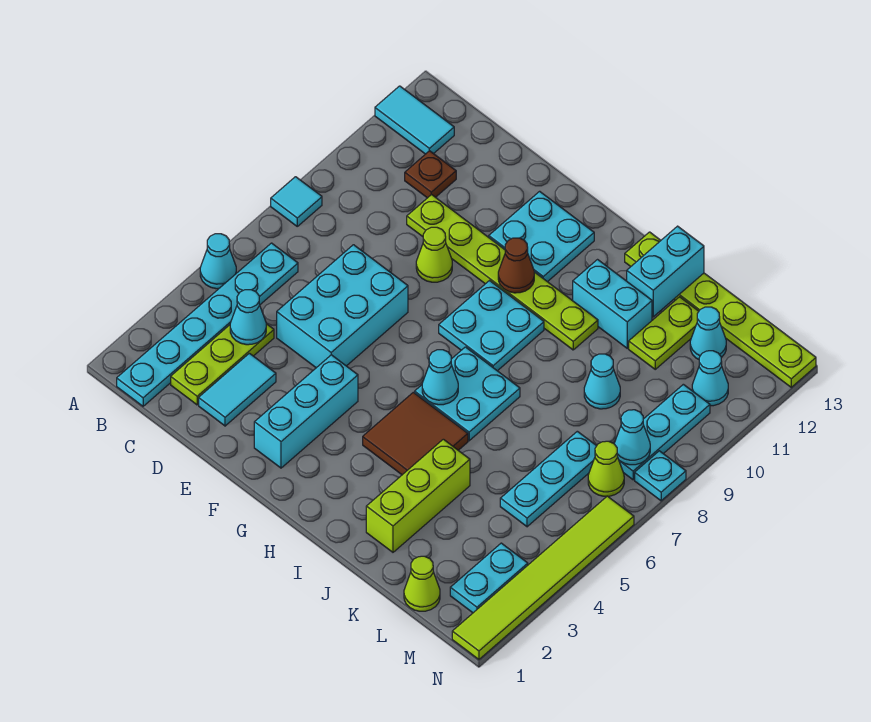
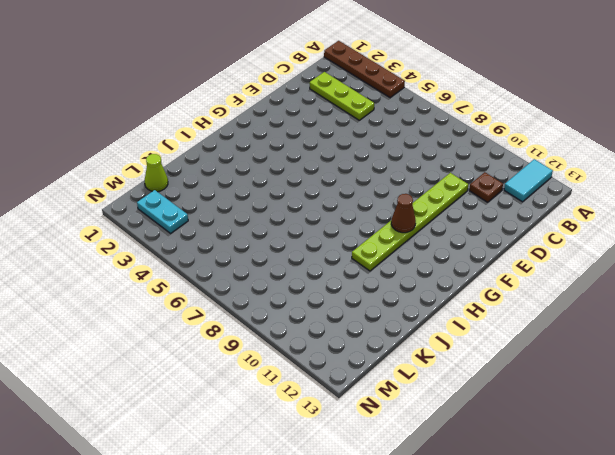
brown 1x4 plate [324,41,405,98] -> none
none -> cyan 1x1 cone [200,234,236,289]
none -> cyan 1x1 tile [271,177,322,226]
none -> cyan 1x6 plate [117,243,298,406]
none -> cyan 1x2 tile [199,353,276,426]

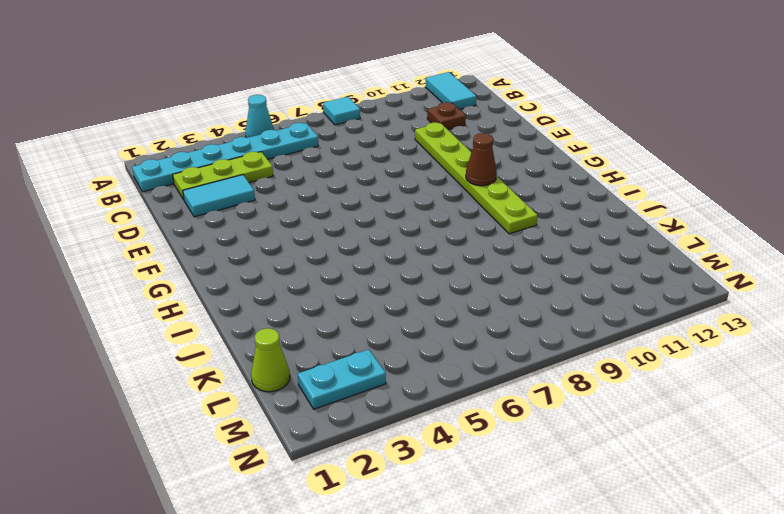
none -> cyan 2x3 brick [277,245,408,368]
none -> lime 1x1 cone [416,227,452,282]
none -> cyan 1x3 brick [254,355,358,468]
none -> cyan 2x2 plate [489,191,594,282]

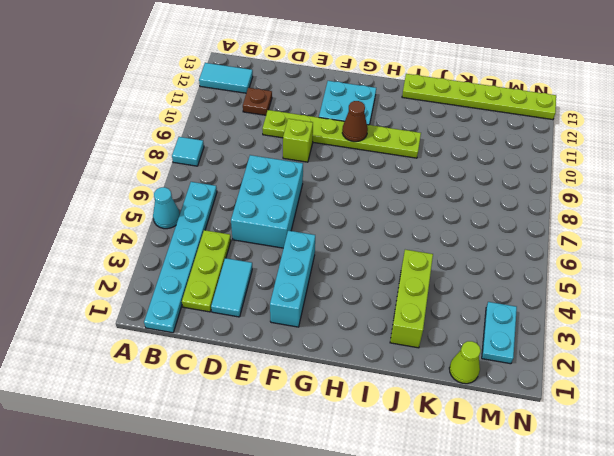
lime 1x1 brick [283,119,313,162] -> lime 1x1 cone [416,227,452,282]
none -> cyan 2x2 plate [439,281,544,371]
none -> brown 2x2 tile [363,392,468,475]
none -> cyan 2x2 plate [415,347,520,441]
none -> cyan 1x2 brick [573,260,652,348]

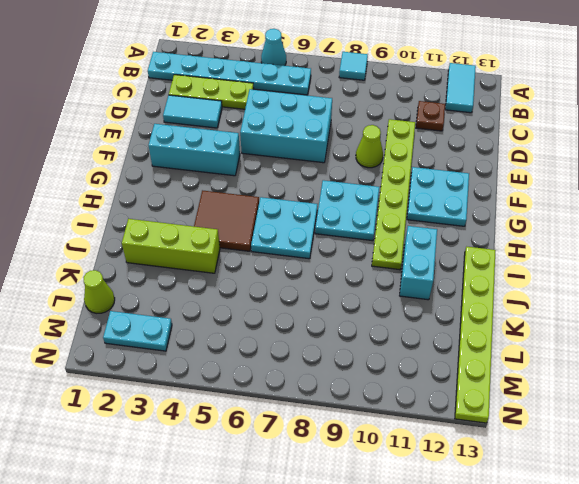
none -> cyan 1x1 cone [584,354,620,409]
none -> lime 1x2 plate [629,297,699,369]
none -> cyan 1x3 plate [500,431,596,527]
none -> cyan 1x1 cone [690,307,726,359]

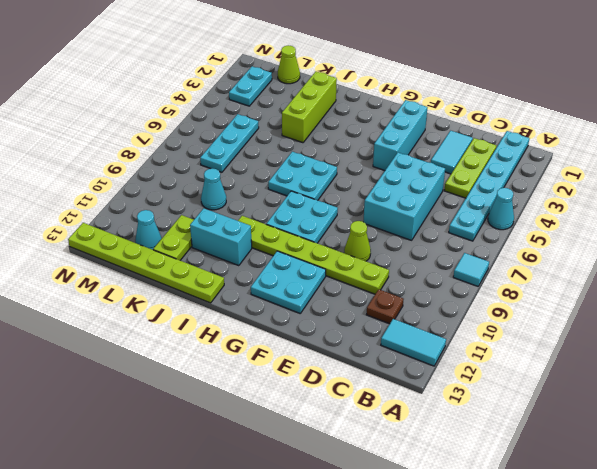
none -> brown 2x2 tile [363,392,468,475]
none -> lime 1x1 cone [588,441,624,496]
none -> cyan 1x3 plate [619,384,710,480]
none -> cyan 1x1 cone [692,351,728,406]

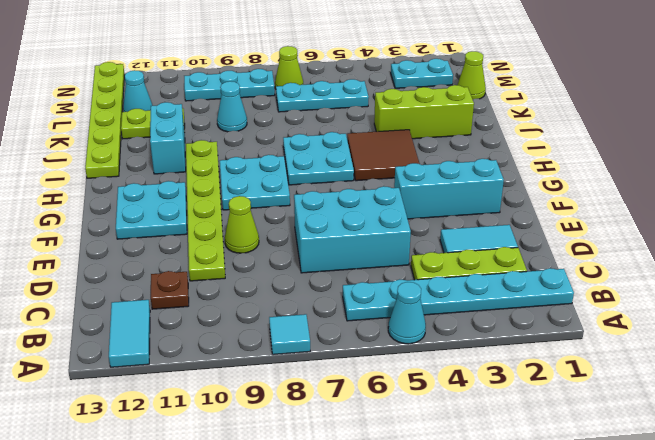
none -> cyan 1x1 cone [692,351,728,406]
none -> lime 1x6 tile [452,496,634,659]
none -> cyan 1x1 plate [635,451,686,501]
none -> cyan 1x1 cone [230,290,266,345]

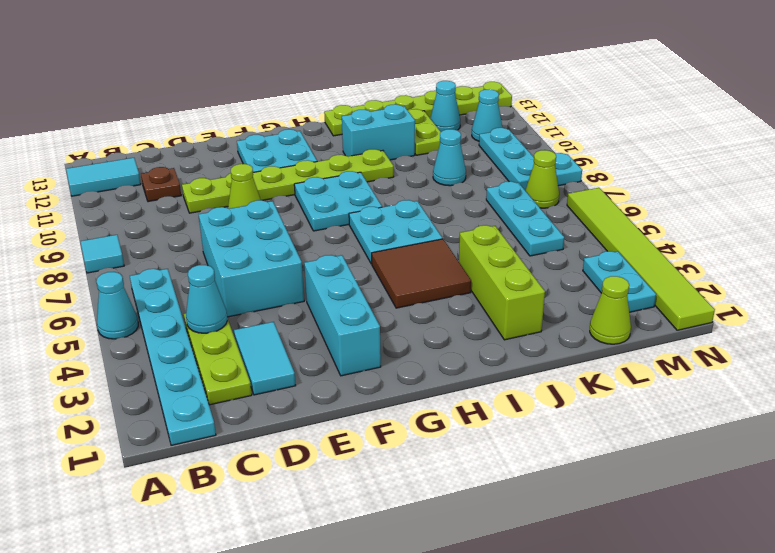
none -> brown 1x1 cone [498,238,534,293]
none -> cyan 1x1 cone [422,350,458,405]
none -> cyan 1x2 brick [627,226,704,317]
none -> cyan 1x1 cone [614,410,650,465]

